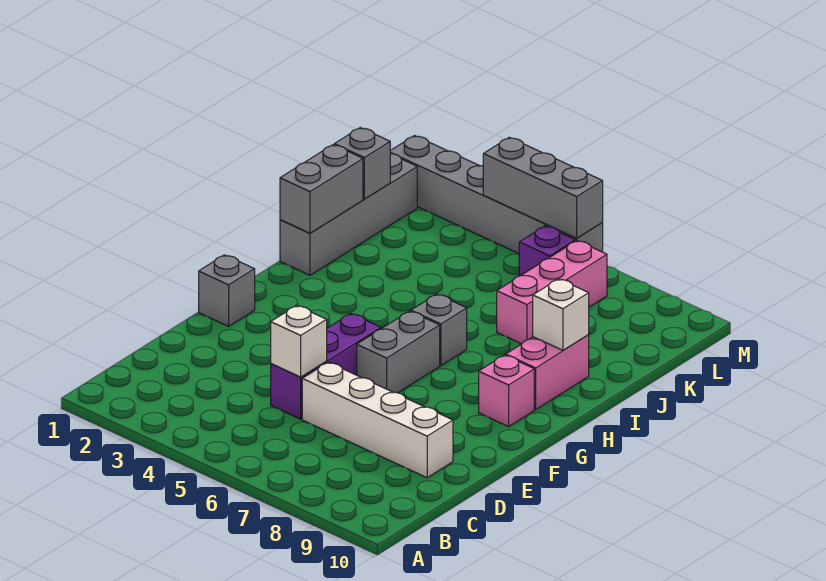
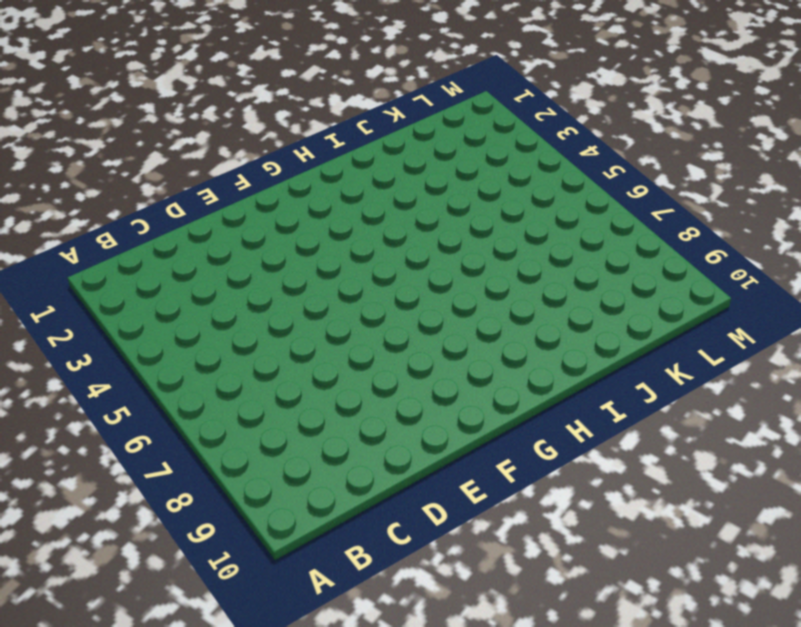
none -> purple 1x3 brick [271,314,381,419]
none -> white 1x4 brick [302,362,453,478]
none -> grey 1x1 brick [199,255,255,326]

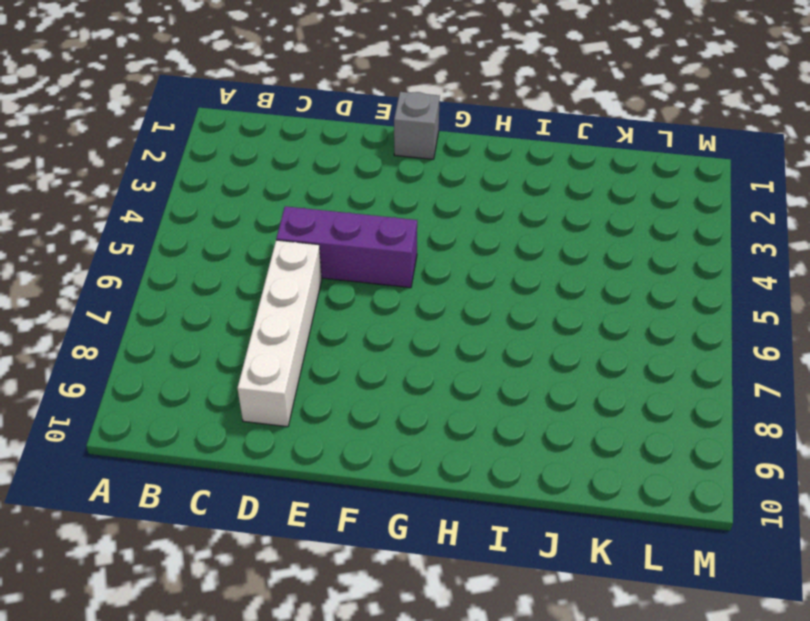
none -> grey 1x2 brick [357,311,440,393]
none -> pink 1x1 brick [479,355,534,427]
none -> grey 1x1 brick [411,294,467,366]

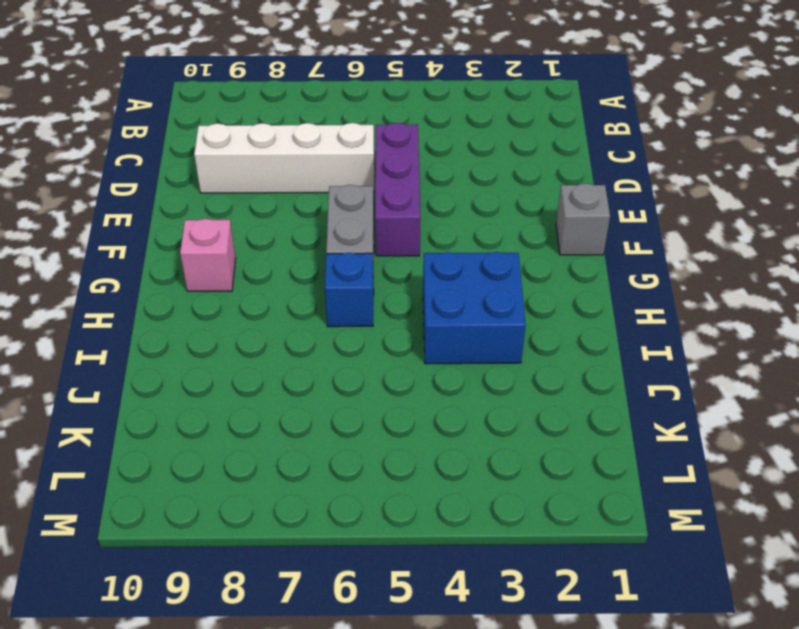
blue 2x2 brick [423,252,526,364] -> none
blue 1x1 brick [325,253,374,327] -> grey 1x1 brick [411,294,467,366]
none -> pink 1x2 brick [506,335,589,409]
none -> grey 1x4 brick [280,154,417,275]
none -> pink 1x3 brick [497,241,607,344]

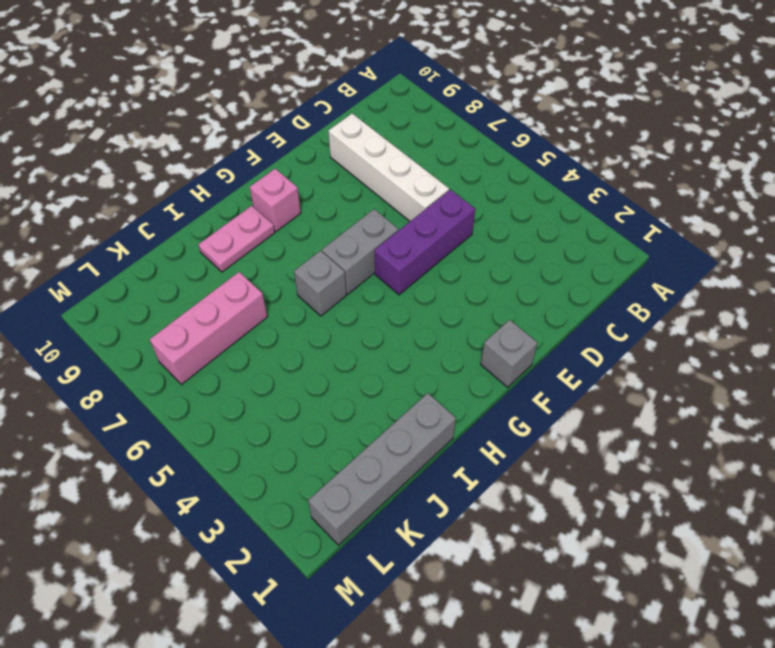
pink 1x2 plate [198,206,275,272] -> pink 1x2 brick [506,335,589,409]
none -> purple 1x1 brick [519,226,575,276]
none -> grey 1x6 brick [390,136,603,254]
none -> white 1x1 brick [271,306,327,377]

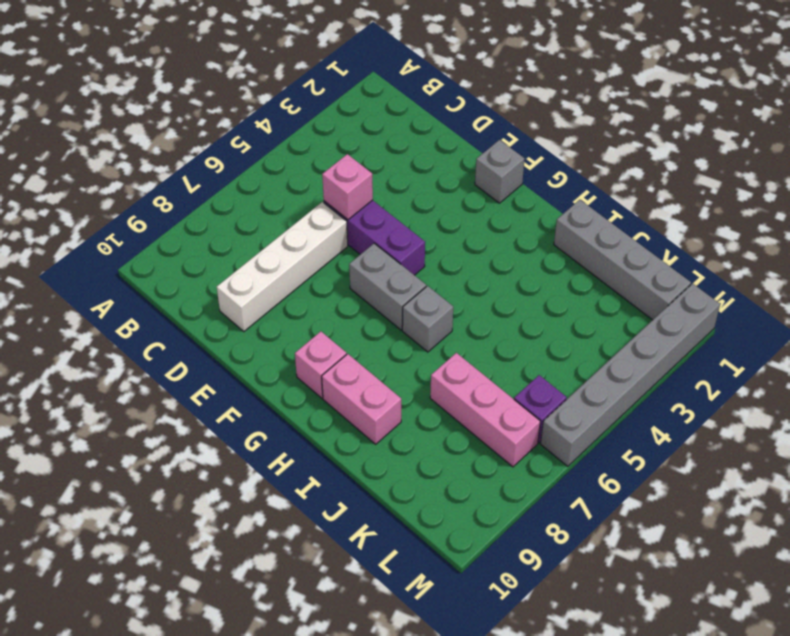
pink 1x1 brick [322,154,373,220] -> white 1x1 brick [271,306,327,377]
none -> grey 1x2 brick [280,145,363,233]
none -> white 1x1 brick [533,279,589,350]
none -> grey 1x1 brick [334,128,390,199]

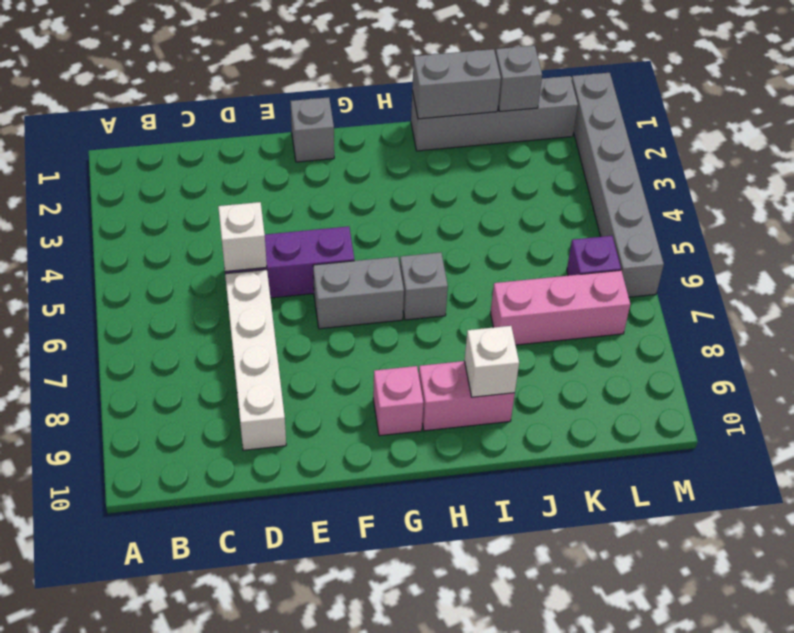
none -> grey 1x3 brick [483,137,603,238]

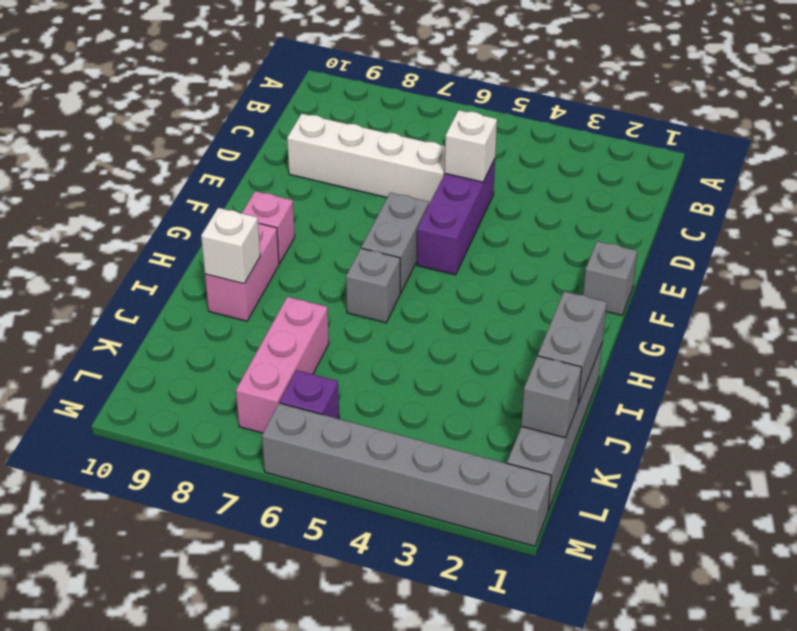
none -> grey 1x3 brick [483,137,603,238]

